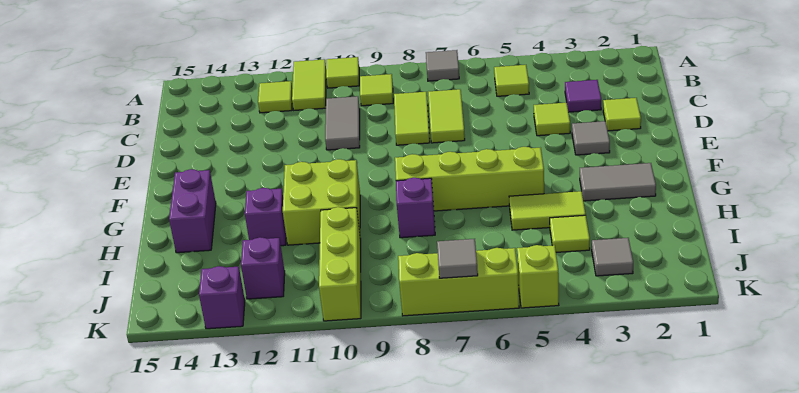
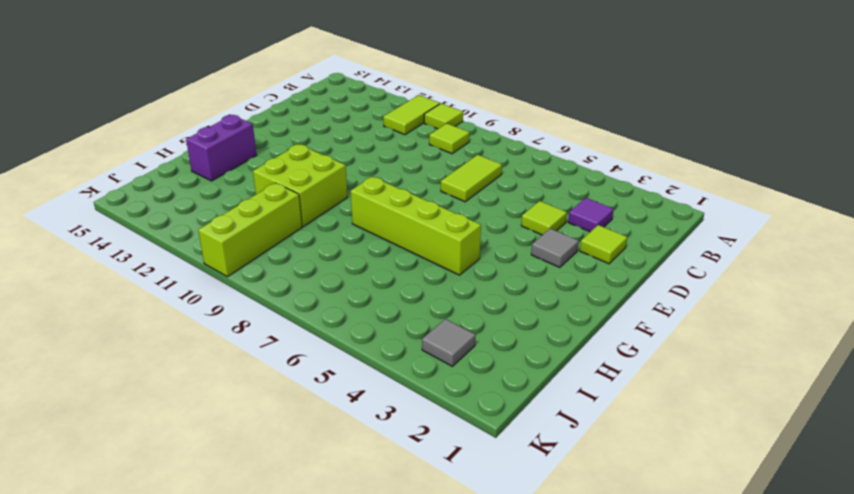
none -> grey 1x1 tile [426,50,459,81]
none -> lime 1x1 tile [494,65,529,96]
none -> lime 1x1 tile [258,81,292,113]

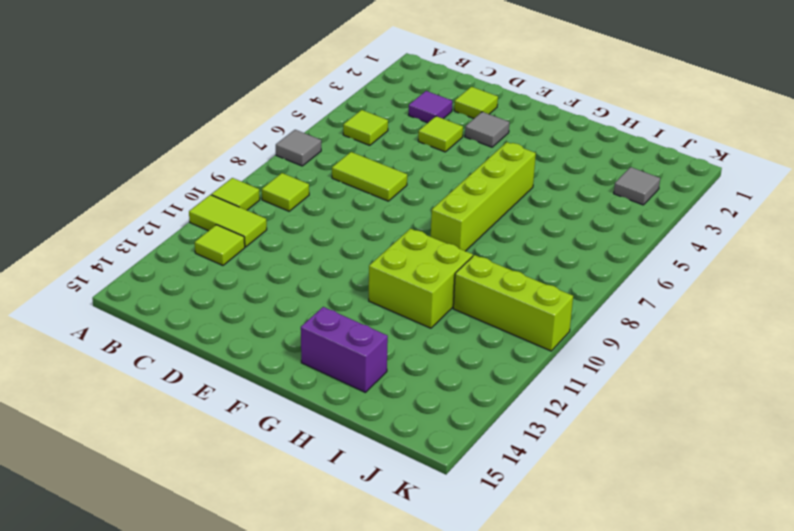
none -> lime 1x2 tile [394,92,430,145]
none -> grey 1x2 tile [325,96,360,150]
none -> grey 1x2 tile [580,163,656,201]

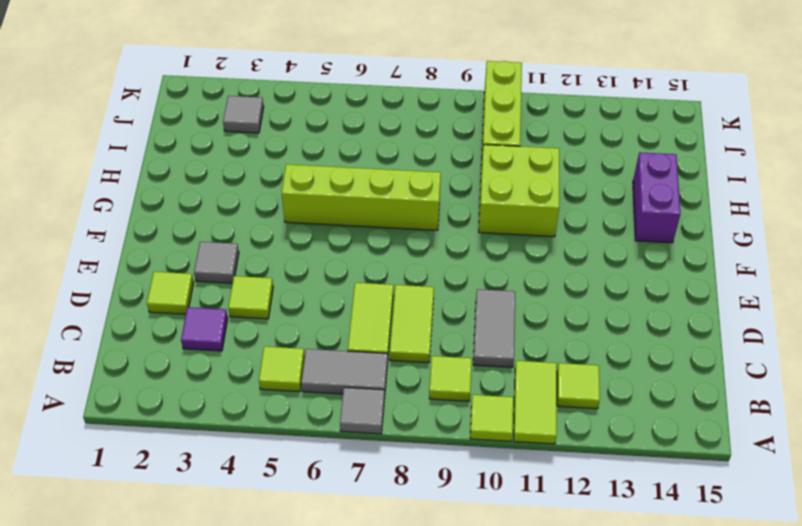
grey 1x2 tile [301,349,388,394] -> grey 1x2 tile moved to [580,163,656,201]
none -> lime 1x2 tile [509,191,586,230]
none -> purple 1x1 brick [396,178,435,238]
none -> purple 1x1 brick [245,188,286,246]

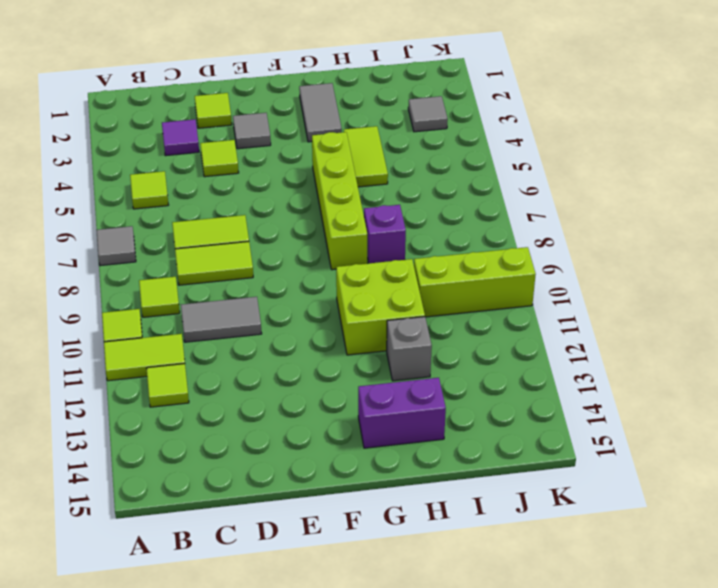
grey 1x1 brick [387,317,432,381] -> purple 1x1 brick [245,188,286,246]
none -> lime 1x1 tile [550,215,590,252]
none -> purple 1x1 brick [241,237,285,299]
none -> lime 1x1 brick [517,245,559,308]

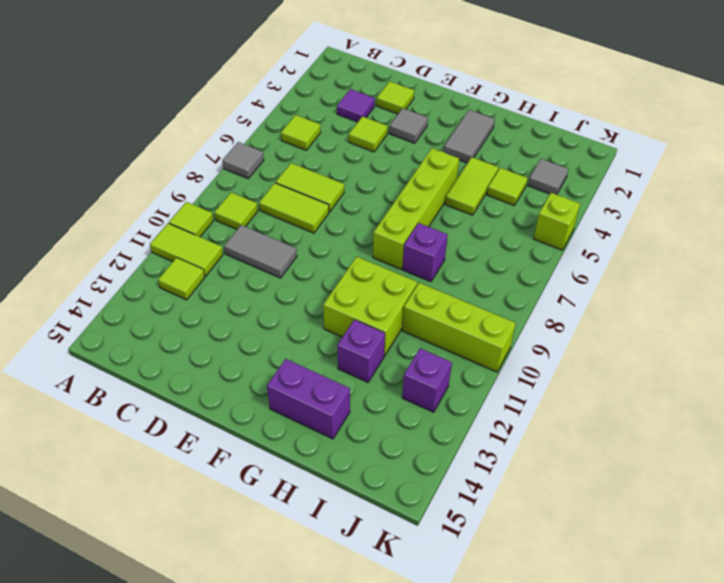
none -> lime 1x3 brick [398,248,519,316]
none -> purple 1x1 brick [199,266,245,329]
none -> grey 1x1 tile [437,239,478,278]

